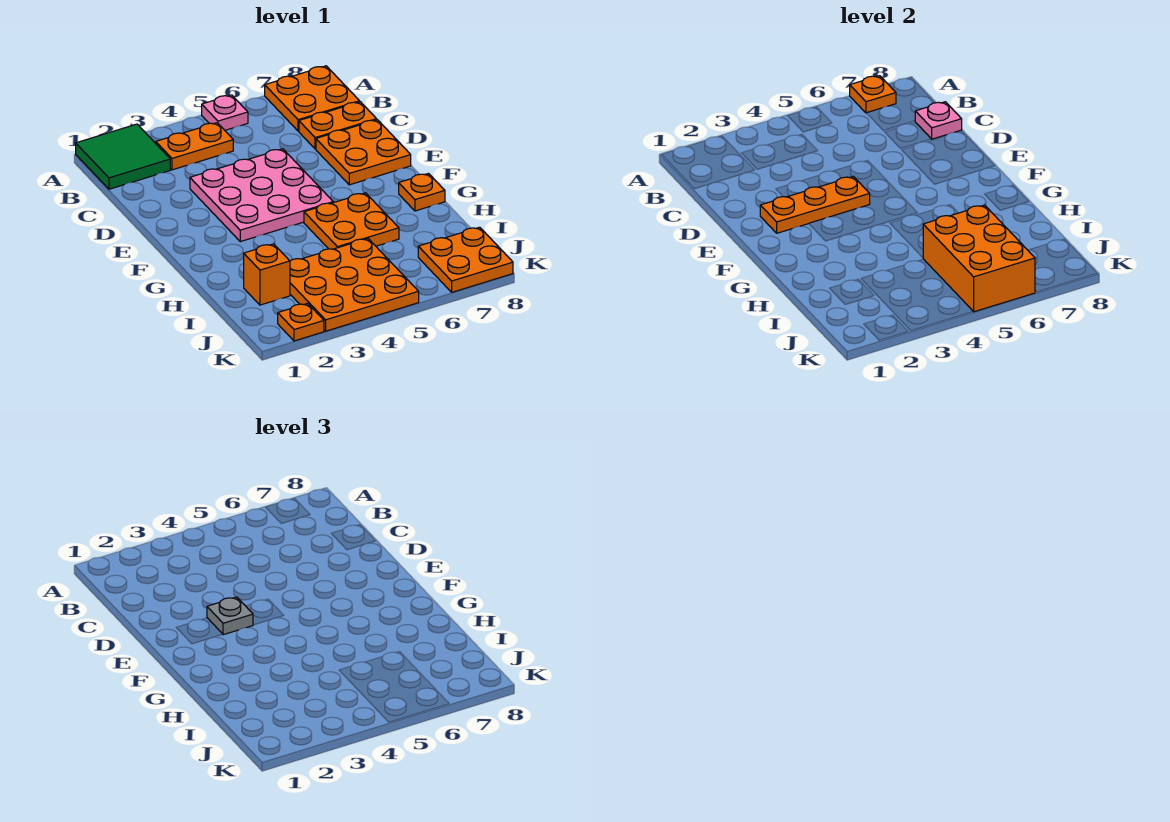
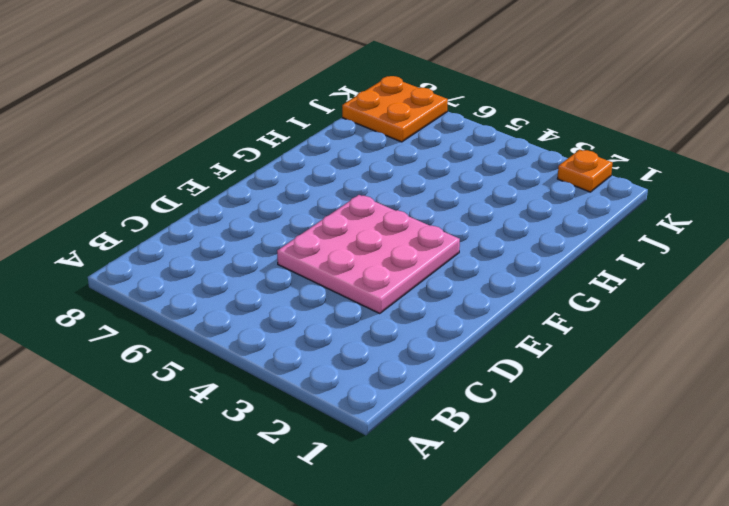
none -> green 2x2 tile [76,124,170,189]
none -> pink 1x1 plate [202,95,248,130]
none -> orange 2x2 plate [265,66,360,131]

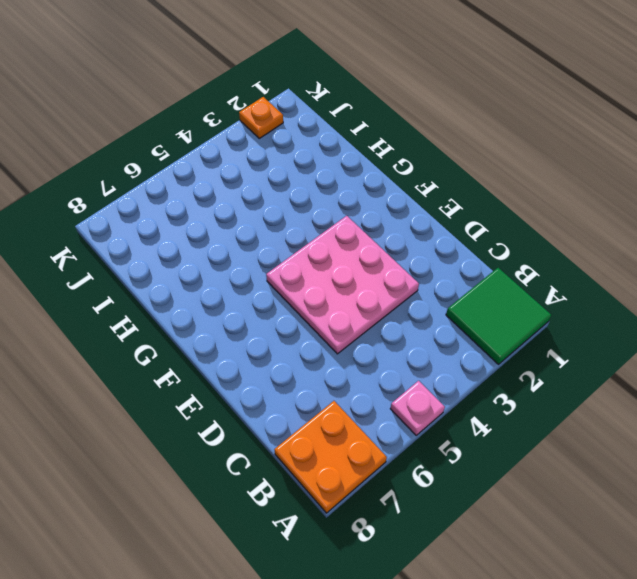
none -> orange 1x2 plate [156,123,233,170]
none -> orange 1x2 plate [299,102,377,149]
none -> orange 2x2 plate [316,120,411,185]

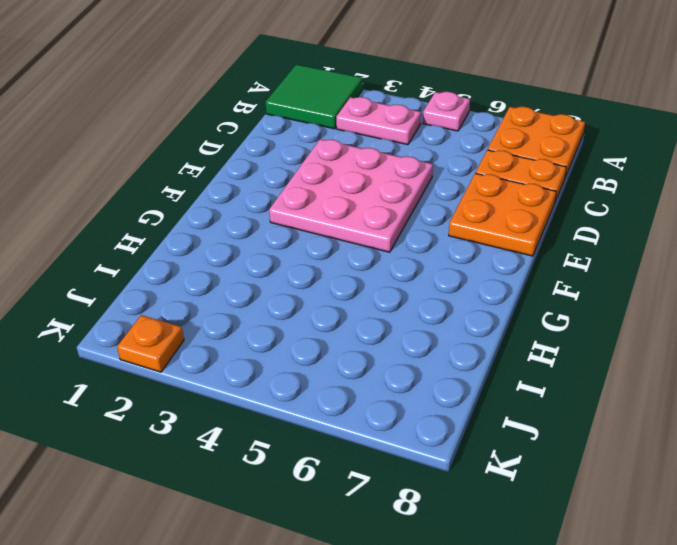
pink 1x2 plate [336,97,421,145] -> orange 1x2 plate [156,123,233,170]
none -> orange 2x2 plate [304,193,399,249]
none -> orange 1x1 plate [399,174,445,211]
none -> orange 1x1 brick [244,244,290,305]

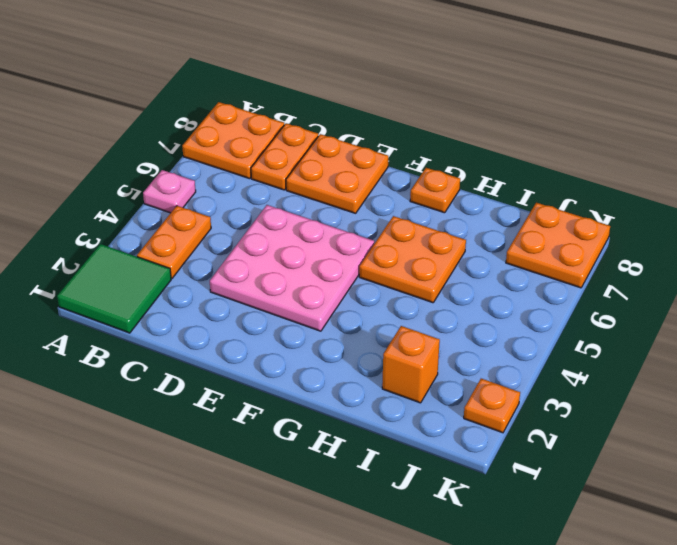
none -> orange 3x3 plate [290,239,419,331]
none -> orange 1x1 plate [850,76,896,113]
none -> pink 1x1 plate [915,102,962,139]

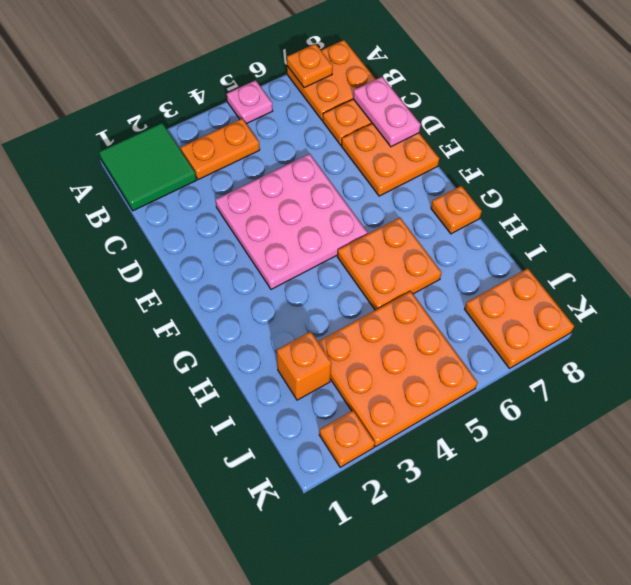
pink 1x2 plate [353,77,421,147] -> pink 1x1 plate [915,102,962,139]
none -> orange 1x3 plate [760,176,870,233]
none -> orange 2x3 brick [923,205,1035,312]
none -> grey 1x1 plate [207,597,253,635]

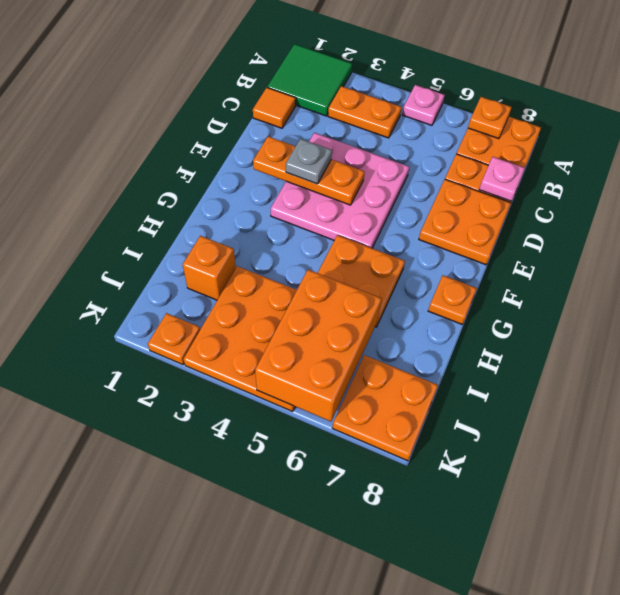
orange 1x1 tile [253,88,296,128] -> none

